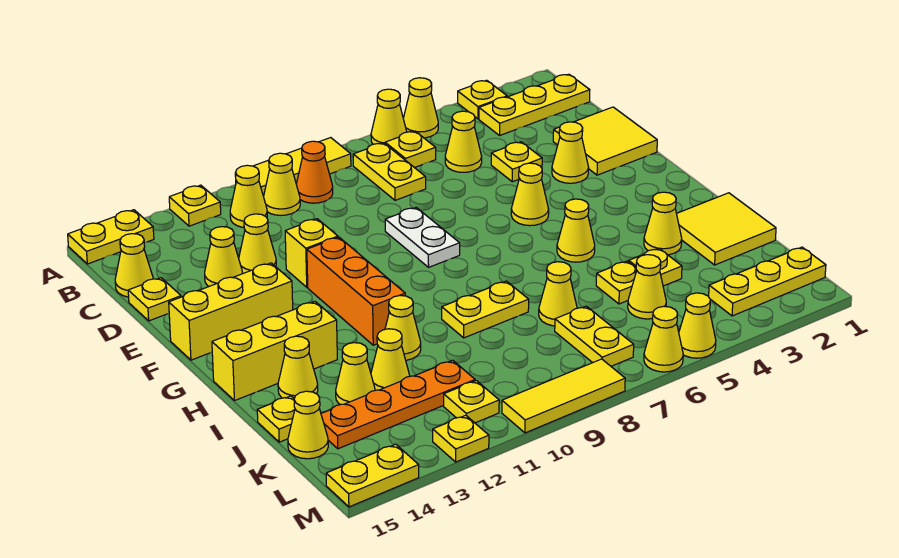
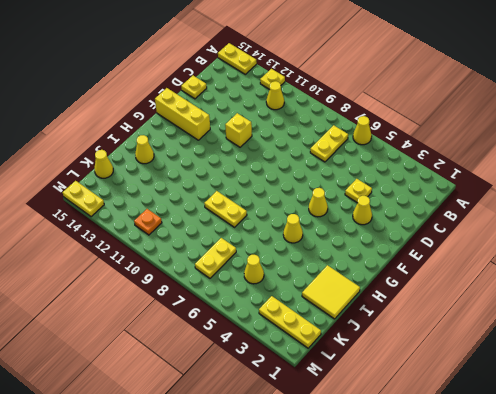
orange 1x1 plate [134,209,162,235] -> yellow 1x1 plate [444,381,499,423]
none -> yellow 1x1 plate [458,80,507,119]
none -> yellow 1x1 cone [403,78,438,138]
none -> yellow 1x3 tile [235,138,351,196]
none -> yellow 1x3 plate [479,74,590,135]

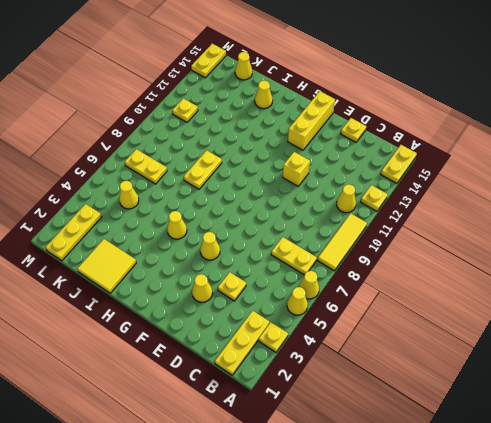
none -> yellow 1x1 plate [385,131,436,168]
none -> orange 1x1 cone [296,141,333,203]
none -> yellow 1x1 cone [264,153,300,215]
none -> yellow 1x1 cone [445,111,482,172]

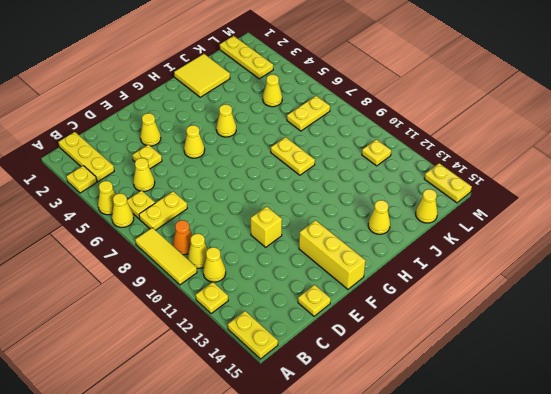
none -> yellow 1x1 cone [115,234,153,297]
none -> yellow 2x2 tile [553,107,657,175]
none -> yellow 1x1 cone [239,214,276,274]
none -> yellow 1x1 cone [205,227,242,286]

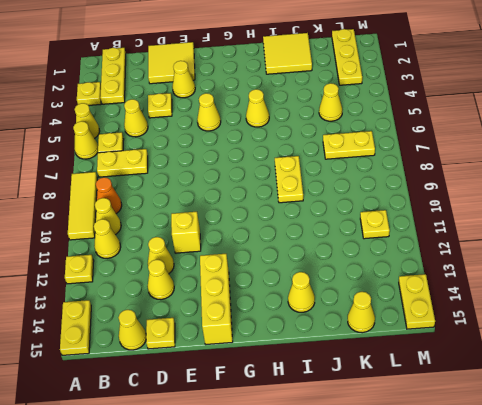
none -> white 1x2 plate [385,208,460,267]
none -> orange 1x3 brick [307,237,405,345]
none -> yellow 1x3 brick [212,302,337,401]
none -> yellow 1x1 cone [644,192,682,255]

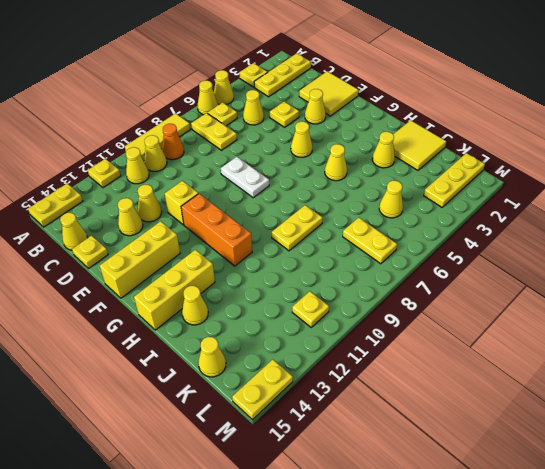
none -> yellow 1x1 cone [385,295,421,360]
none -> yellow 1x1 plate [629,248,682,286]
none -> yellow 1x1 plate [596,261,637,304]
none -> yellow 1x1 cone [539,262,577,326]

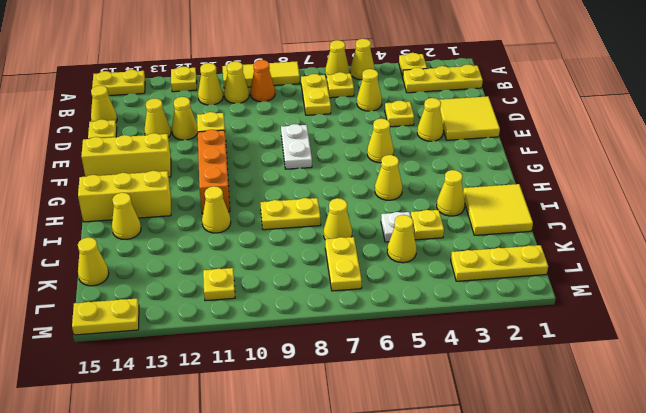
white 1x1 plate [381,212,414,242] -> yellow 1x1 plate [596,261,637,304]
none -> yellow 1x1 cone [371,329,410,390]
none -> yellow 1x1 cone [336,343,375,405]
none -> yellow 1x1 plate [257,396,295,442]
none -> orange 1x4 plate [321,360,475,449]

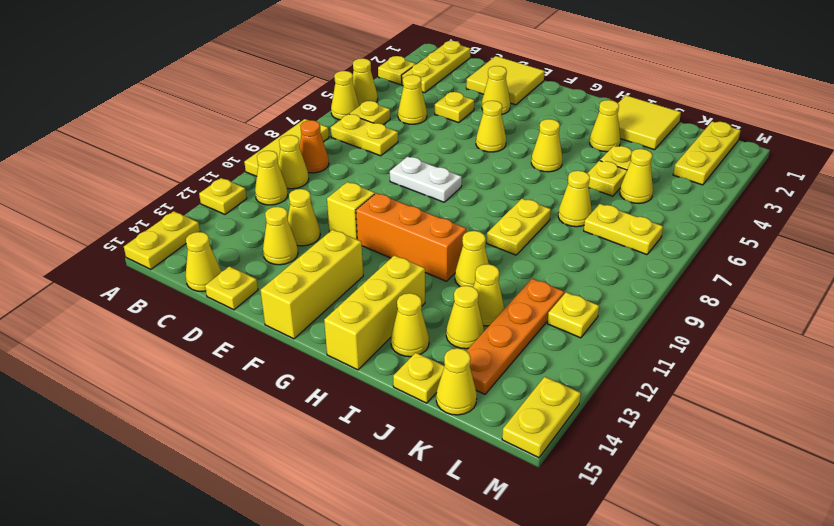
none -> yellow 1x1 cone [679,293,716,358]
none -> yellow 1x1 cone [644,306,683,372]
none -> yellow 1x3 tile [502,359,625,433]
none -> yellow 1x1 plate [433,415,489,462]

